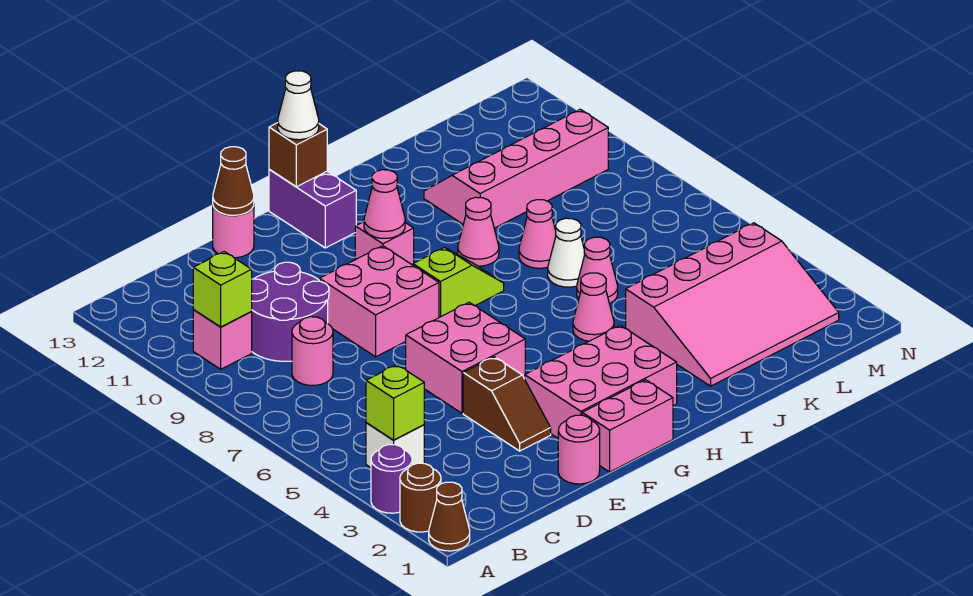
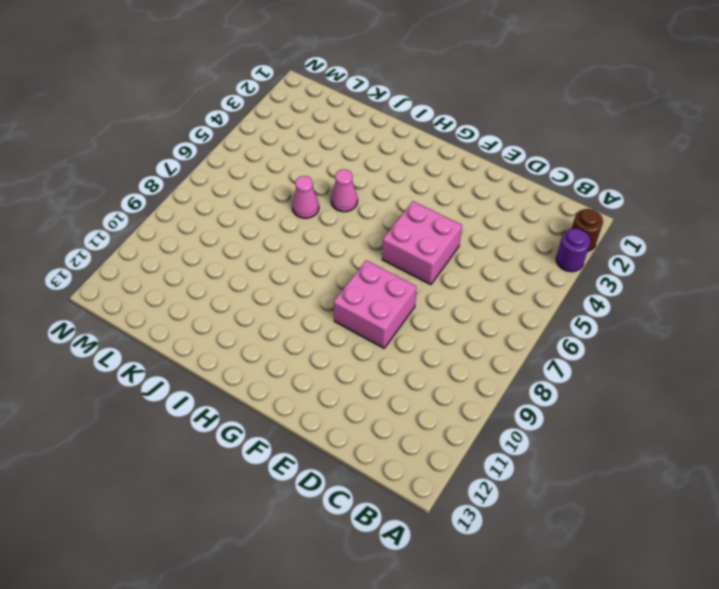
none -> brown 1x1 cone [429,482,470,551]
none -> white 1x1 brick [366,423,424,468]
none -> pink 1x1 brick [193,310,252,369]
none -> pink 1x1 round brick [292,317,333,385]

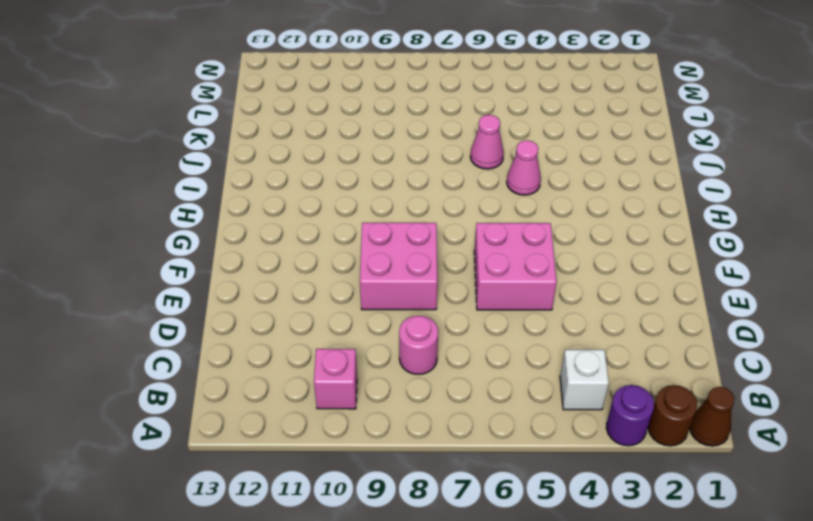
none -> purple 2x2 round brick [251,262,329,361]
none -> pink 1x1 round brick [558,415,600,484]
none -> brown 1x2 slope [463,357,551,451]
none -> pink 1x1 round brick [213,206,254,258]

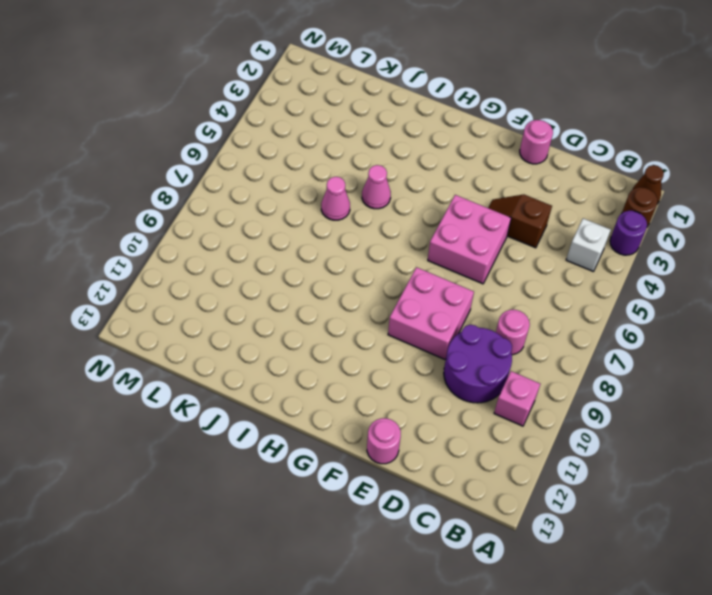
brown 1x2 slope [488,194,552,248] -> brown 1x2 slope turned to [463,357,551,451]
none -> pink 1x2 brick [582,380,673,472]
none -> pink 2x3 brick [525,325,677,438]
none -> lime 1x2 slope [413,247,504,317]
none -> pink 1x1 brick [355,222,414,265]

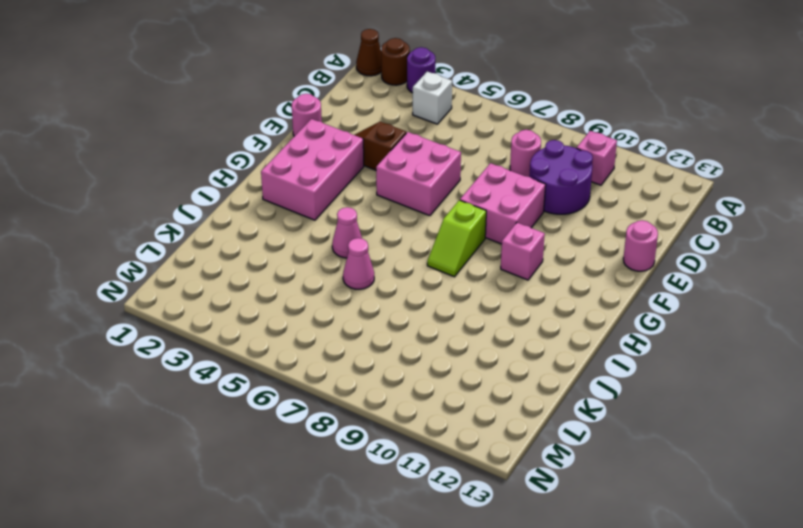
none -> pink 1x2 brick [582,380,673,472]
none -> purple 1x2 brick [269,170,356,248]
none -> pink 1x1 cone [458,197,499,266]
none -> pink 3x4 slope [626,223,839,386]

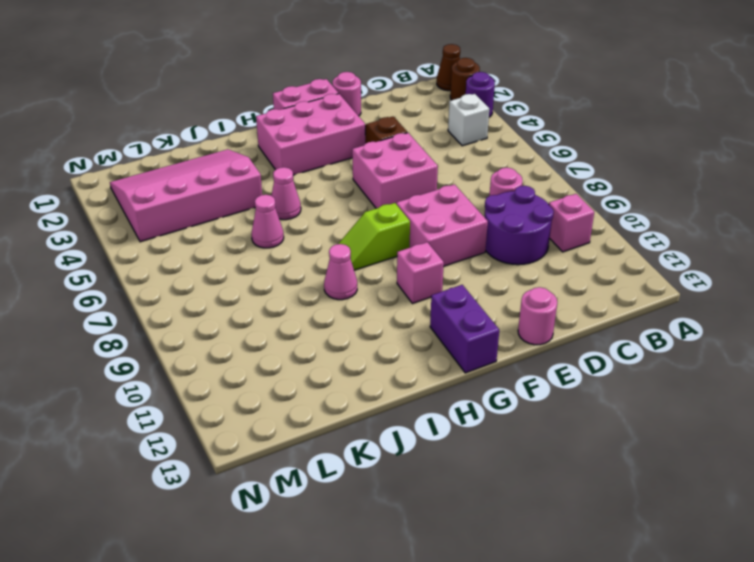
none -> white 1x1 cone [548,218,585,287]
none -> pink 1x1 cone [519,200,556,268]
none -> pink 2x4 slope [424,109,608,228]
none -> lime 1x1 brick [366,365,424,440]

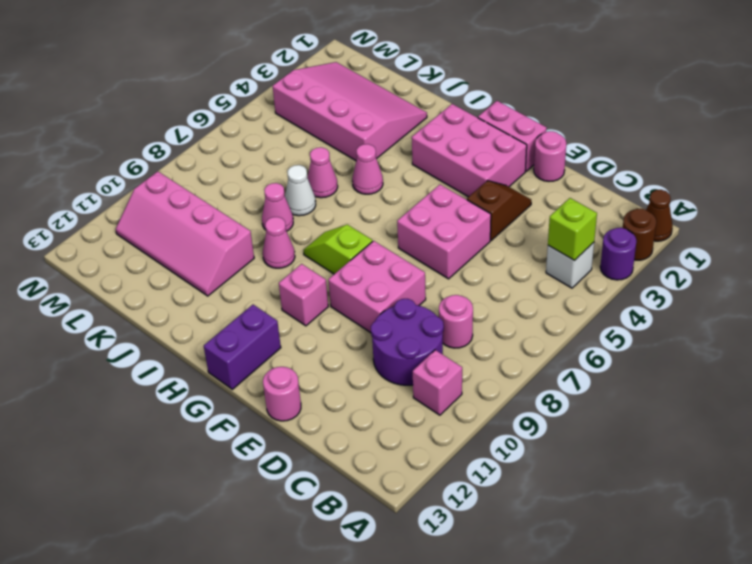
none -> lime 1x1 brick [193,252,252,327]
none -> brown 1x1 cone [213,147,254,215]
none -> pink 1x1 cone [364,170,405,238]
none -> brown 1x1 brick [269,123,327,187]

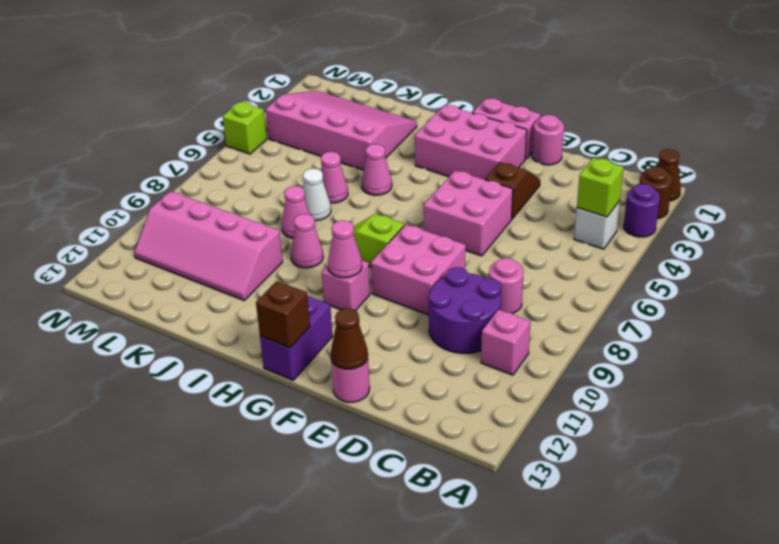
lime 1x1 brick [223,102,267,154] -> lime 1x1 brick moved to [193,252,252,327]
none -> white 1x1 cone [278,71,319,140]

